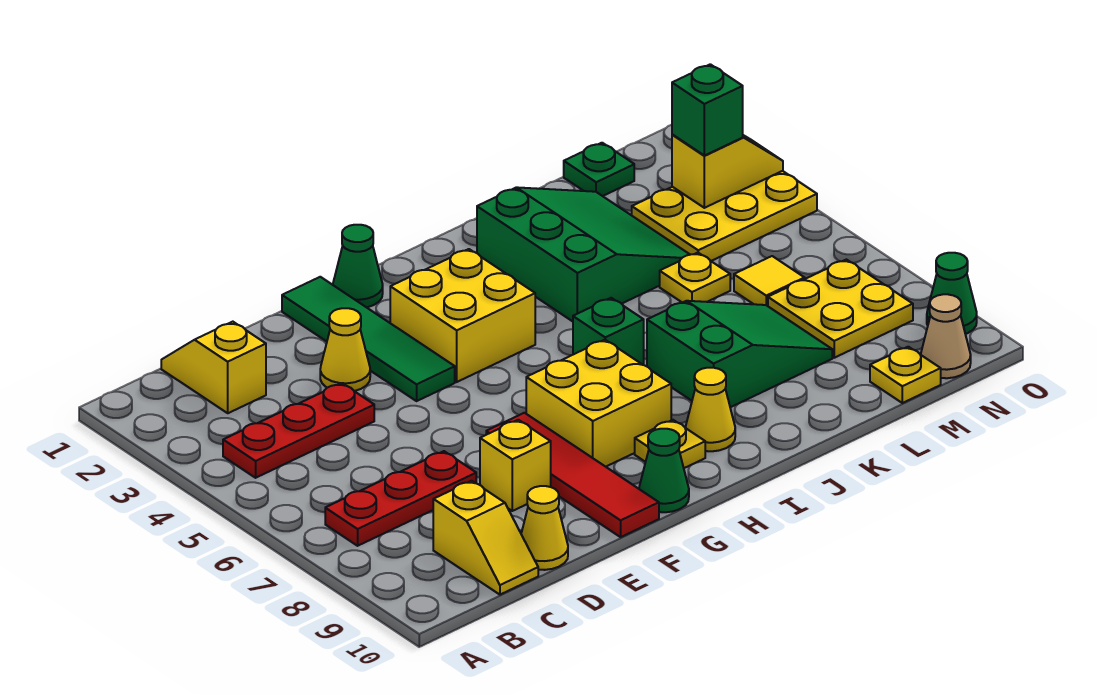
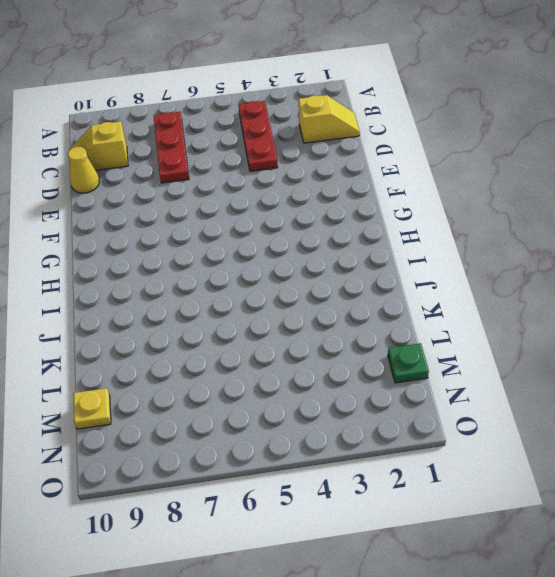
none -> yellow 1x1 cone [320,308,370,391]
none -> yellow 1x1 brick [480,420,551,511]
none -> green 1x4 tile [282,277,455,401]

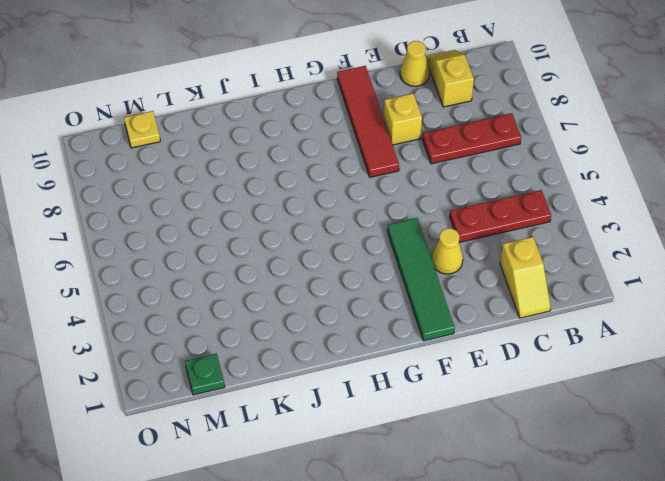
none -> green 1x1 cone [333,225,383,307]
none -> yellow 2x2 brick [390,249,535,382]
none -> yellow 2x2 brick [526,340,671,467]

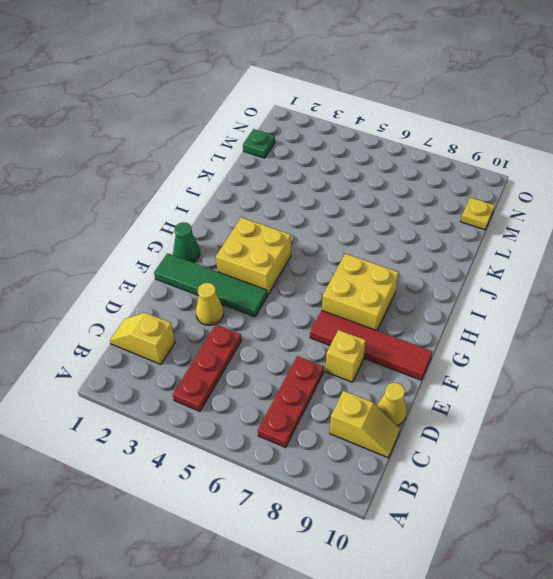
none -> green 1x1 cone [639,429,689,512]
none -> yellow 1x1 plate [635,420,705,468]
none -> green 1x1 brick [573,298,644,365]

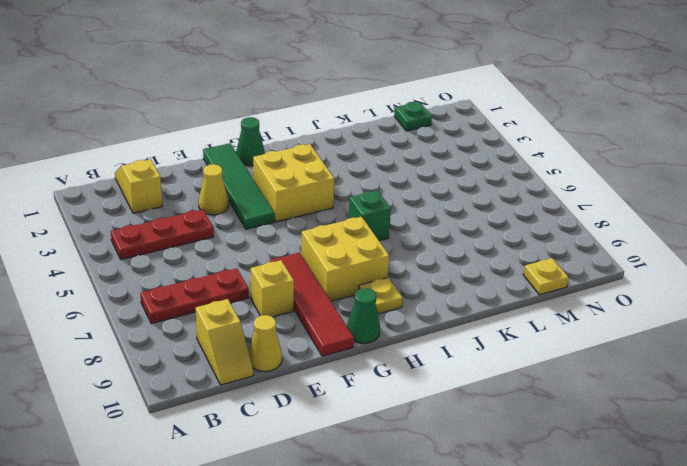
none -> yellow 1x1 cone [686,368,735,451]
none -> green 3x3 slope [477,187,690,321]
none -> green 2x3 slope [647,301,832,407]

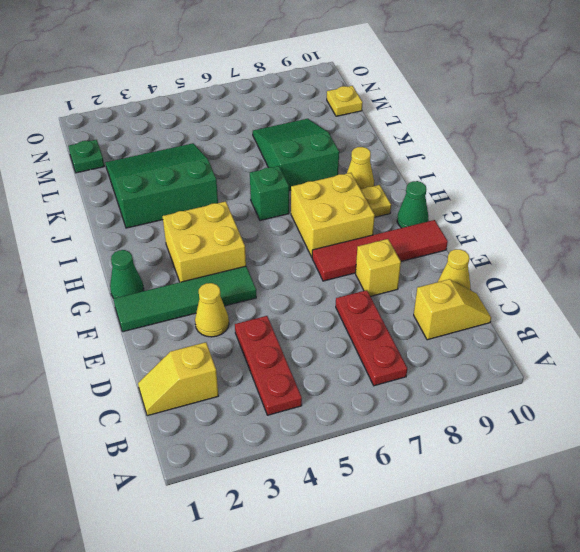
none -> yellow 1x1 plate [660,253,730,303]
none -> yellow 2x3 plate [632,171,817,261]
none -> yellow 1x1 tile [734,256,805,306]

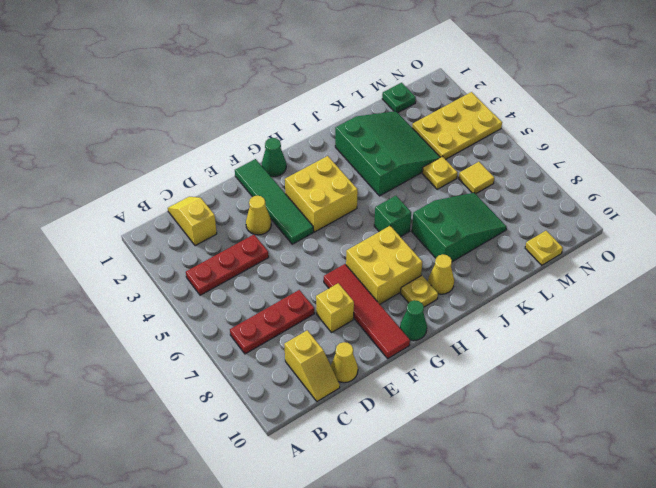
none -> yellow 2x2 plate [768,260,913,358]
none -> tan 1x1 cone [921,294,971,378]
none -> green 1x1 cone [927,253,977,334]

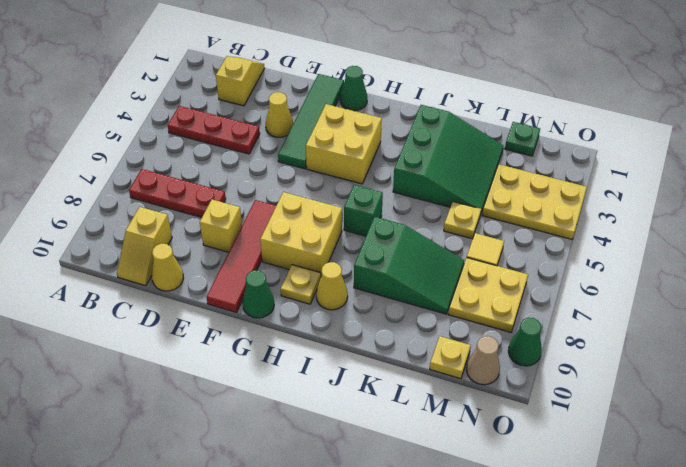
none -> yellow 1x2 slope [672,135,783,208]
none -> green 1x1 brick [672,64,743,156]

